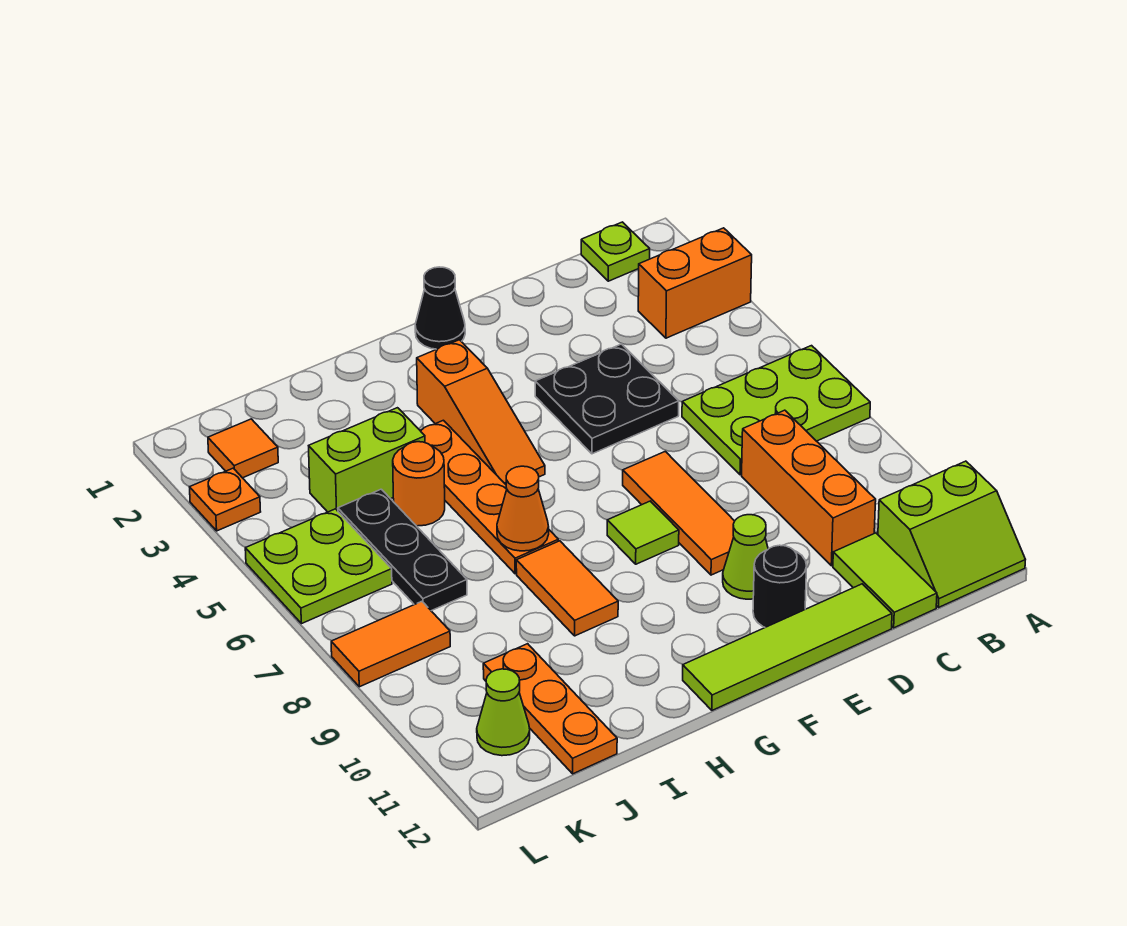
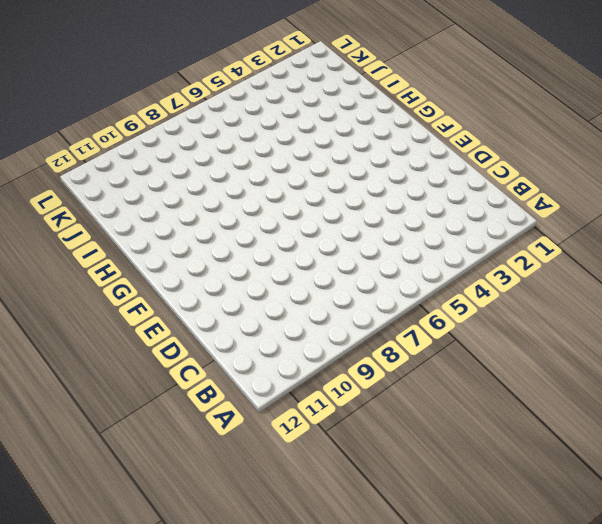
none -> orange 1x2 brick [638,228,752,338]
none -> lime 2x3 plate [682,346,870,475]
none -> lime 2x2 slope [878,461,1025,608]

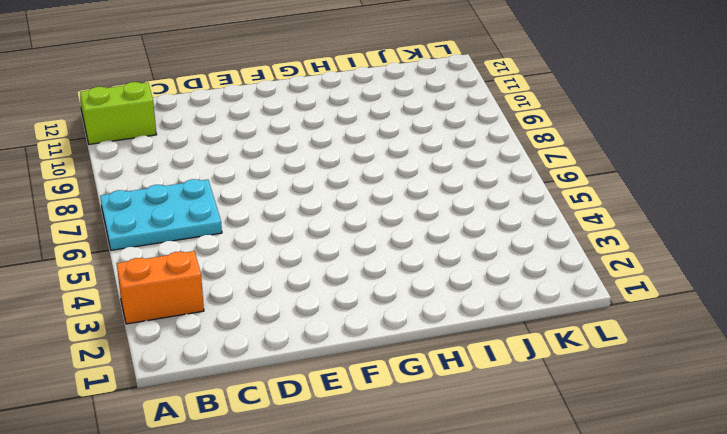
cyan 2x3 plate [100,179,222,250] -> lime 2x3 plate [682,346,870,475]
none -> lime 1x1 plate [581,222,650,281]
none -> orange 1x3 brick [742,410,876,566]
none -> lime 1x2 tile [833,533,937,628]

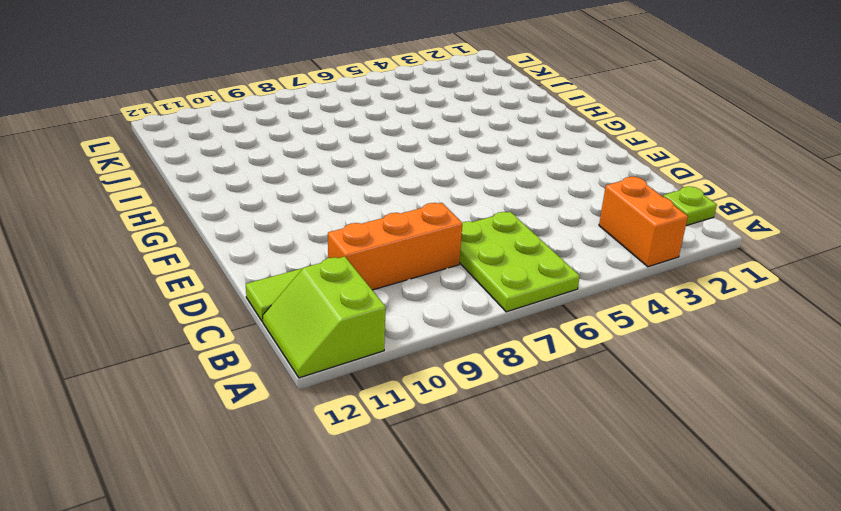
none -> black 2x2 plate [535,344,679,454]
none -> lime 1x4 tile [683,584,892,710]
none -> orange 1x3 tile [623,451,735,575]

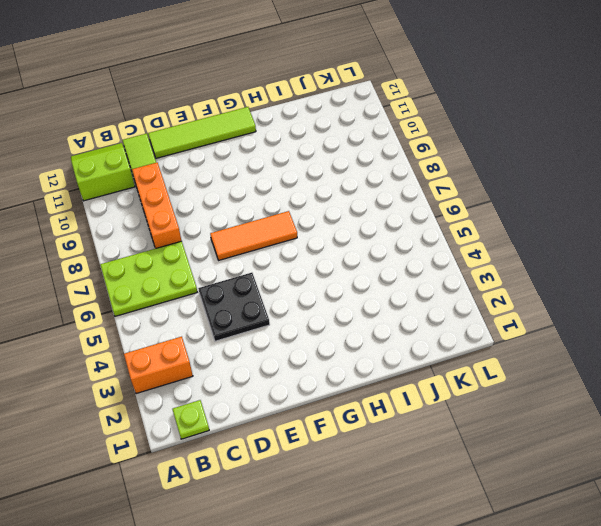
orange 1x3 tile [210,211,297,260] -> orange 1x3 tile turned to [623,451,735,575]
none -> lime 1x1 cone [723,515,768,599]
none -> black 1x1 round brick [753,545,807,627]
none -> black 1x1 cone [415,267,465,349]

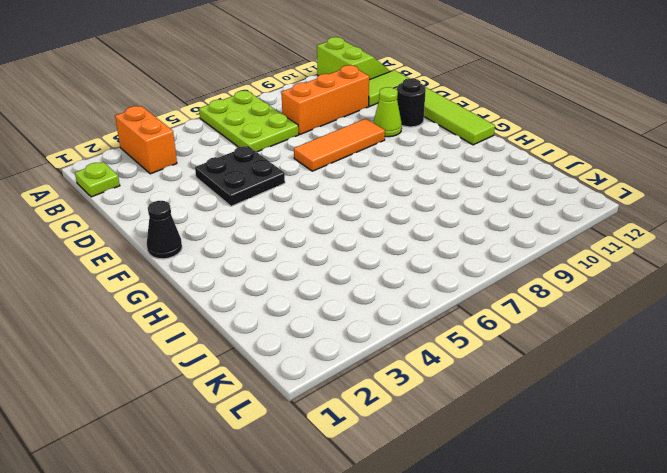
none -> lime 1x1 tile [607,501,679,564]
none -> orange 1x3 slope [417,340,545,484]
none -> orange 1x4 plate [420,420,558,574]

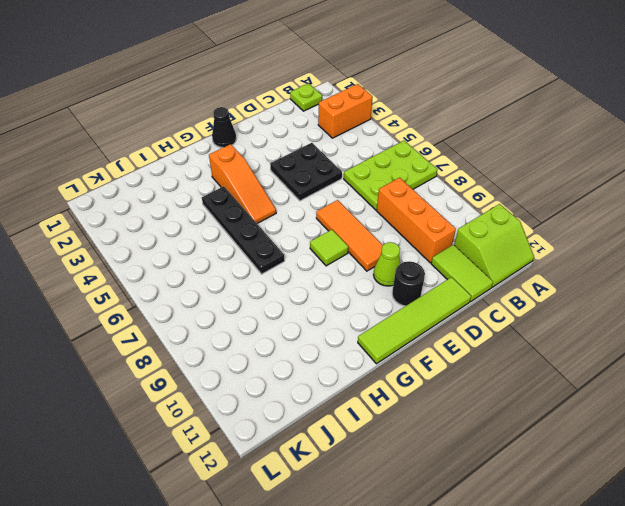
black 1x4 plate [202,186,285,274] -> orange 1x4 plate [420,420,558,574]
none -> orange 1x2 tile [516,541,618,636]
none -> lime 1x2 brick [309,408,425,512]
none -> orange 1x1 round brick [393,442,445,526]

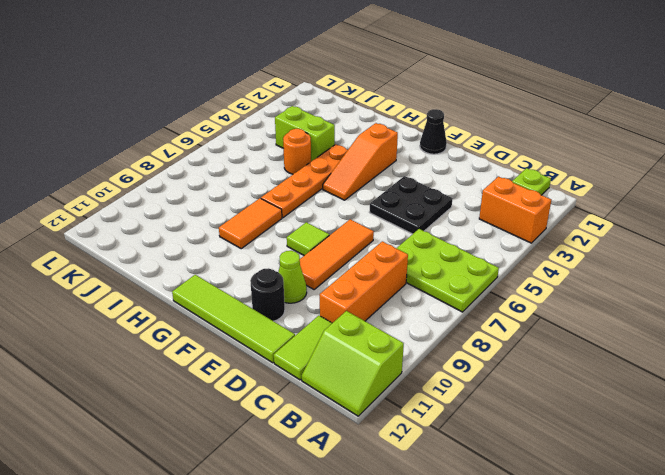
none -> black 1x3 plate [338,489,467,611]
none -> orange 1x3 plate [483,644,617,774]
none -> orange 1x1 tile [208,419,278,478]

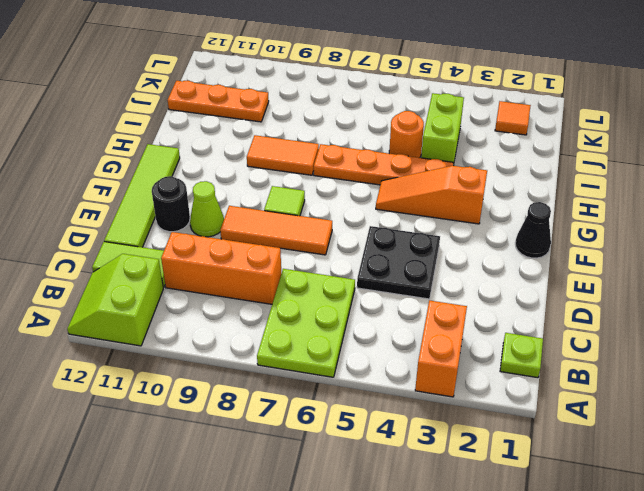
none -> black 1x3 plate [338,489,467,611]
none -> lime 2x2 plate [245,509,392,624]
none -> orange 1x2 tile [331,602,450,687]

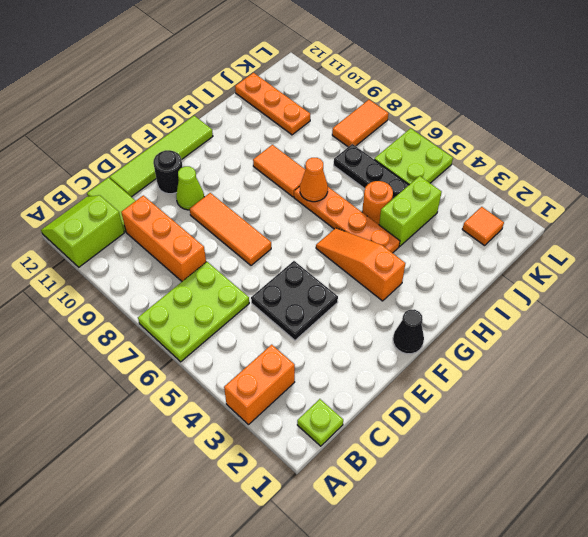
none -> lime 1x1 tile [607,501,679,564]
none -> lime 1x1 cone [477,669,530,756]
none -> orange 1x1 plate [190,468,261,531]

